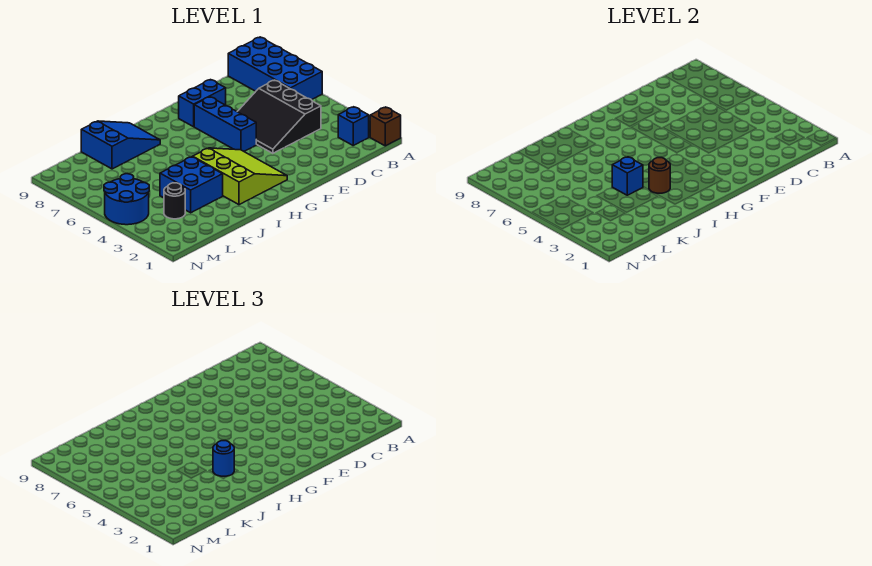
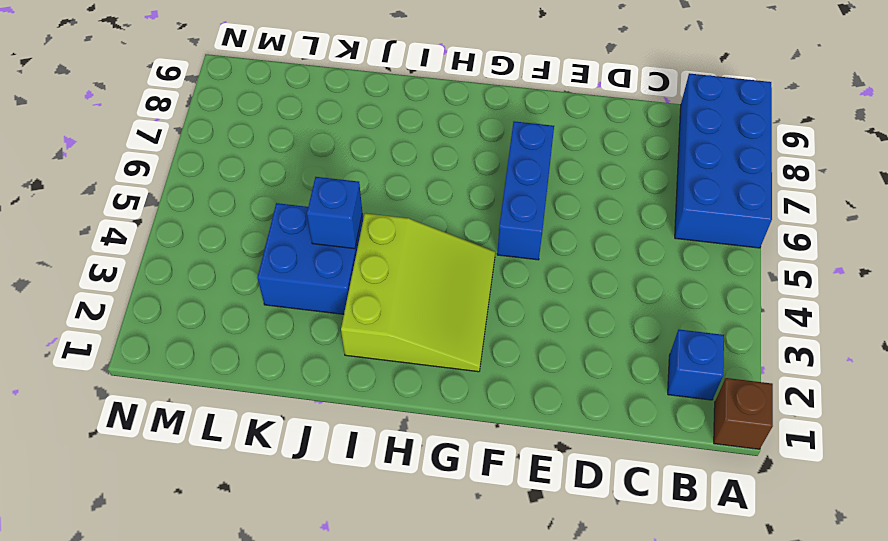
none -> black 3x3 slope [237,80,321,153]
none -> blue 1x2 brick [179,80,226,127]
none -> blue 2x3 slope [81,121,160,169]

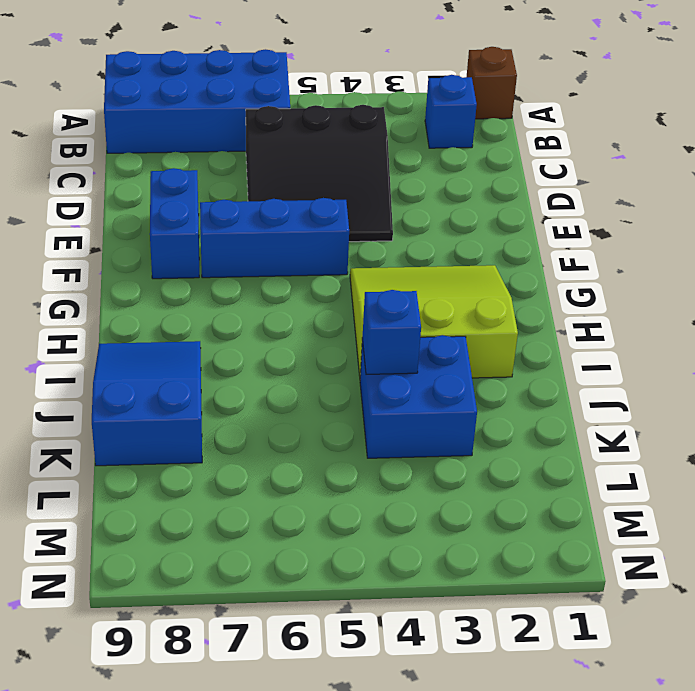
none -> black 1x1 round brick [164,183,185,219]
none -> blue 2x2 round brick [104,174,149,225]
none -> brown 1x1 round brick [649,158,670,193]

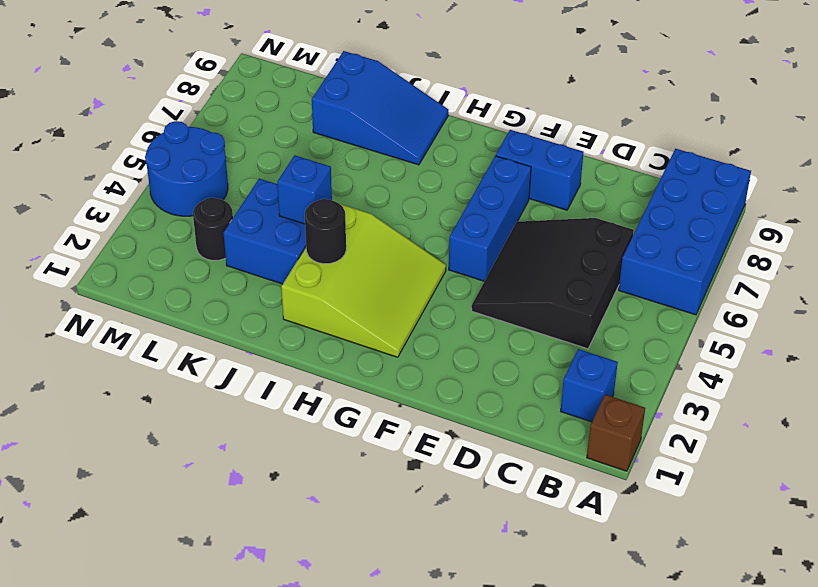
black 1x1 round brick [305,199,346,264] -> brown 1x1 round brick [649,158,670,193]
none -> blue 1x1 round brick [213,441,234,476]

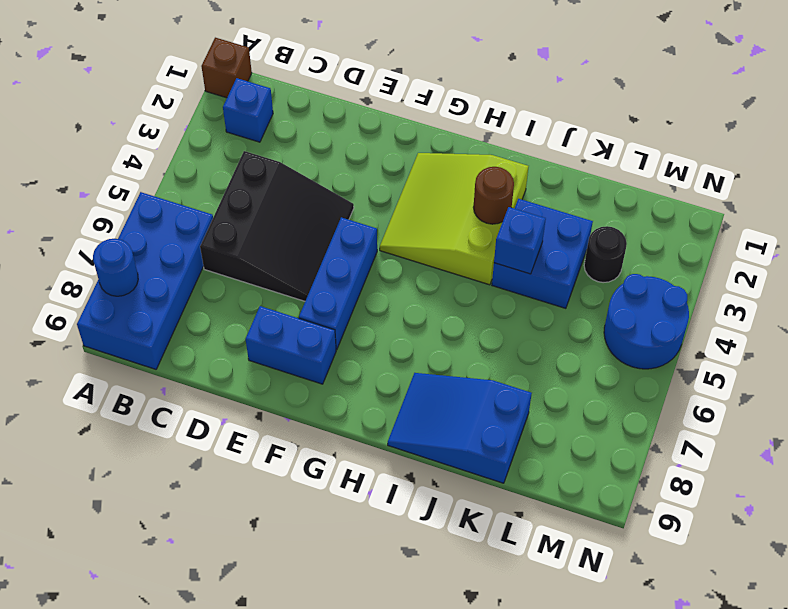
blue 1x1 round brick [93,239,138,296] -> blue 1x1 round brick moved to [213,441,234,476]

